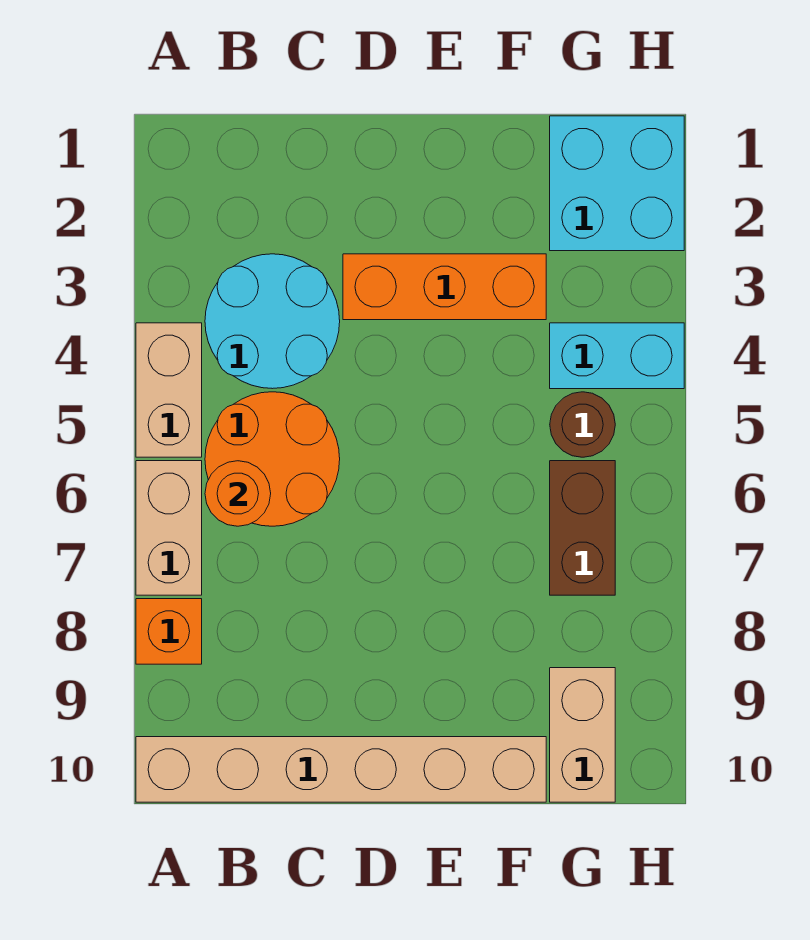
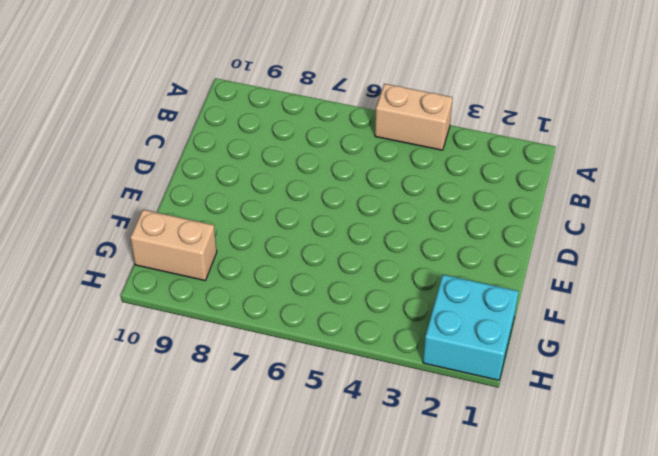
none -> tan 1x2 brick [136,461,202,595]
none -> orange 1x1 brick [136,599,202,664]
none -> tan 1x6 brick [136,737,546,802]

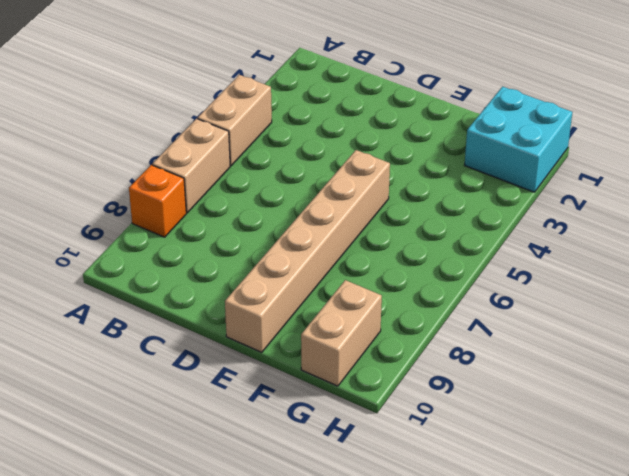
tan 1x6 brick [225,150,390,352] -> tan 1x6 brick turned to [136,737,546,802]
none -> cyan 2x2 round brick [205,254,340,389]
none -> orange 2x2 round brick [205,392,340,526]
none -> orange 1x3 brick [343,254,546,320]

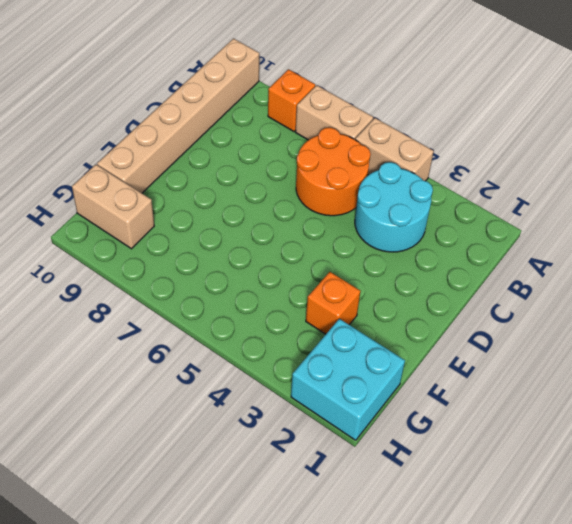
orange 1x1 brick [306,272,360,334] -> orange 1x3 brick [343,254,546,320]
none -> cyan 1x2 brick [550,323,684,389]
none -> brown 1x1 round brick [550,392,615,457]
none -> brown 1x2 brick [550,461,615,595]

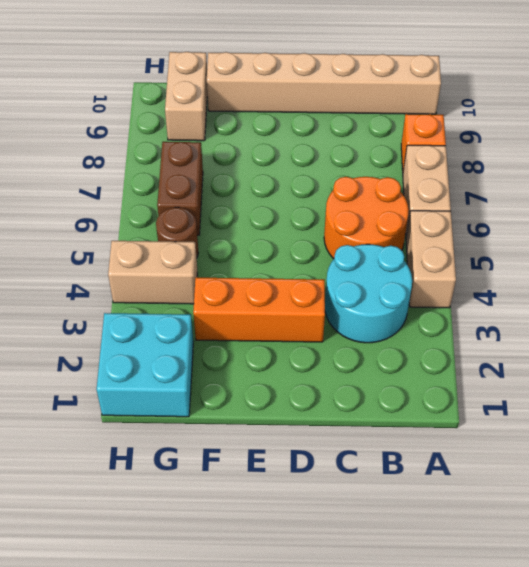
tan 1x2 brick [108,241,197,304] -> cyan 1x2 brick [550,323,684,389]
none -> orange 1x1 round brick [205,461,271,526]

